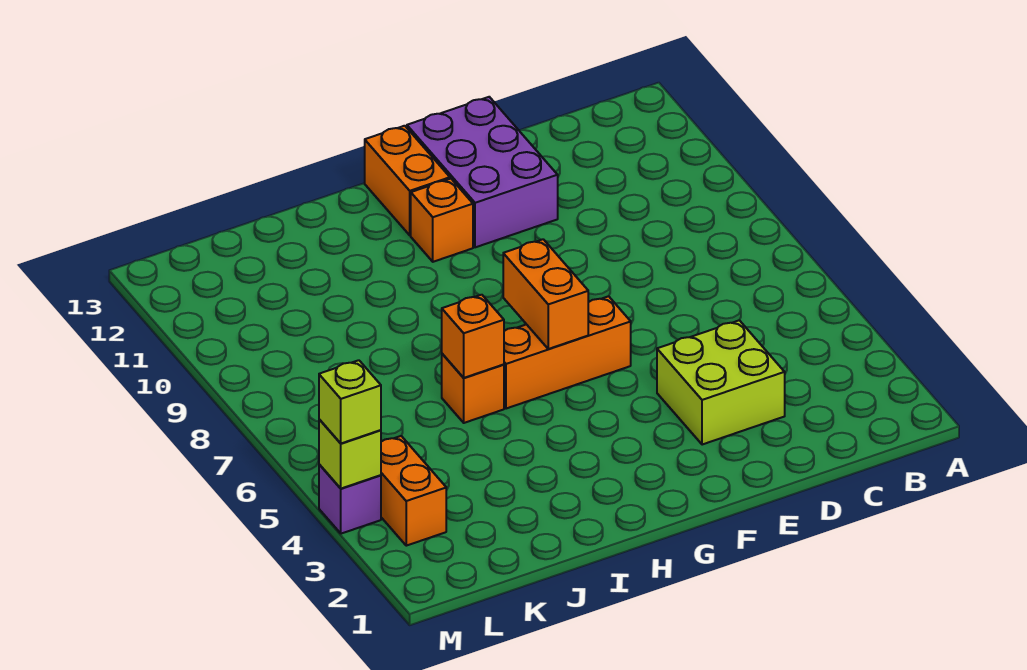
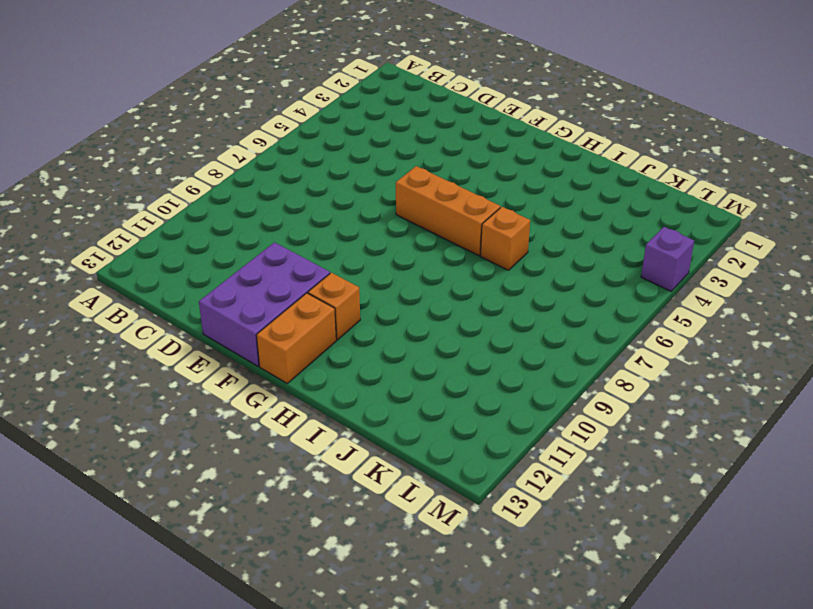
none -> lime 2x2 brick [657,320,785,445]
none -> orange 1x2 brick [381,436,446,546]
none -> orange 1x2 brick [503,239,588,349]

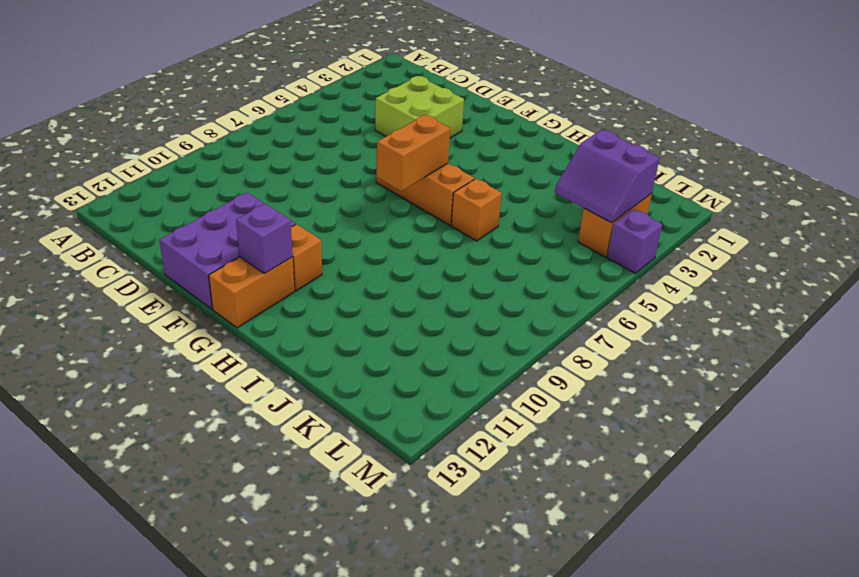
purple 1x1 brick [236,204,293,274] -> none
purple 2x2 slope [555,130,659,223] -> none
none -> orange 1x1 brick [442,295,504,378]
none -> lime 1x1 brick [319,419,381,489]
none -> lime 1x1 brick [319,360,381,443]

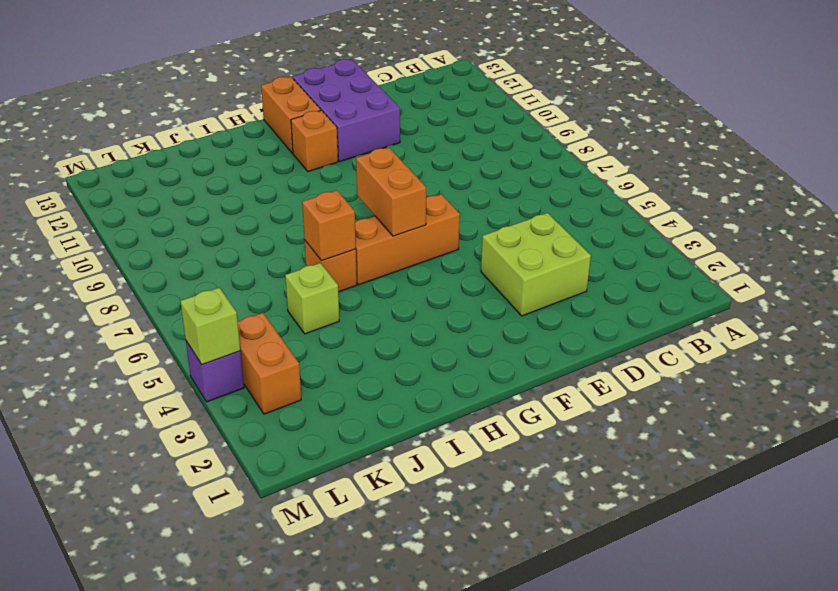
lime 1x1 brick [285,263,339,334] -> lime 1x1 brick moved to [319,360,381,443]

